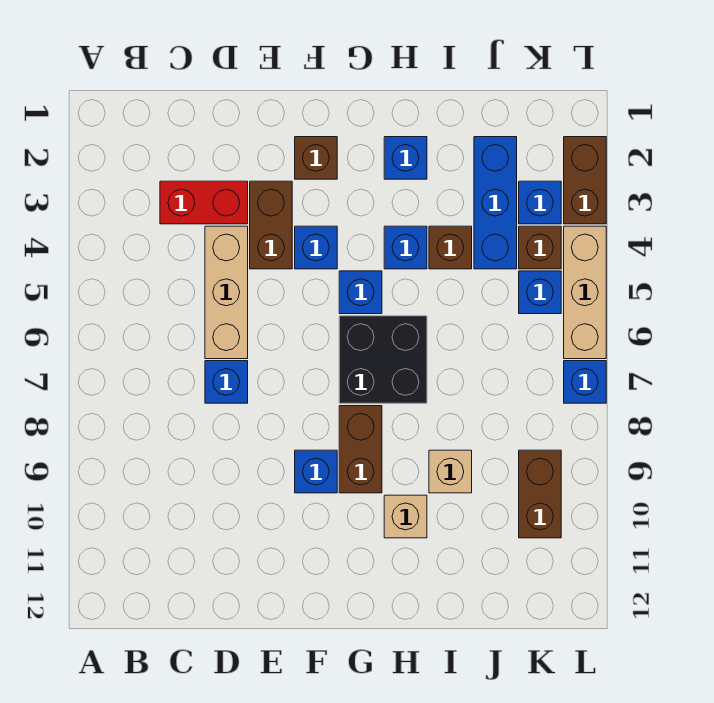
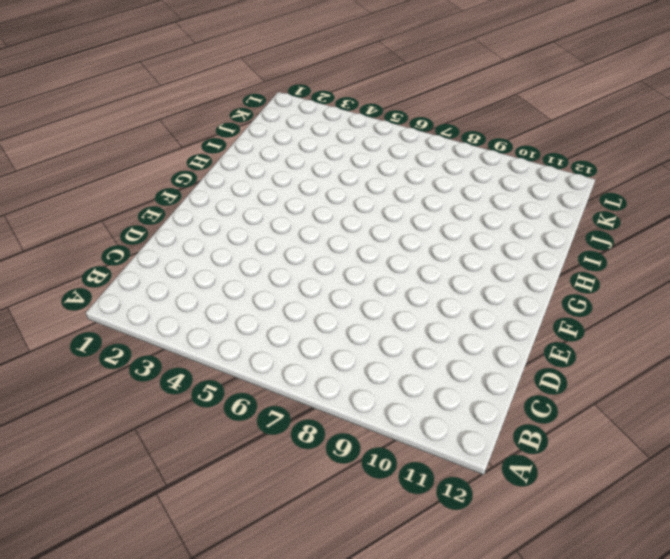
none -> red 1x2 brick [160,181,248,224]
none -> tan 1x3 brick [205,226,248,359]
none -> blue 1x1 brick [205,361,248,403]

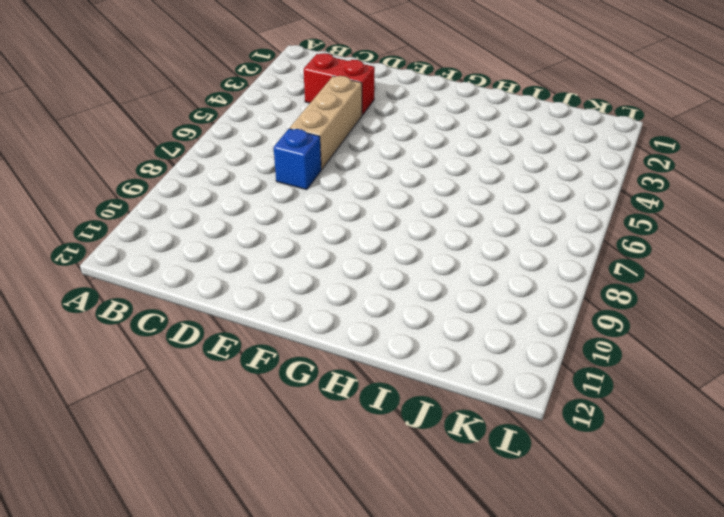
none -> brown 1x2 brick [250,181,292,269]
none -> brown 1x1 brick [295,137,337,179]
none -> blue 1x1 brick [295,226,337,269]

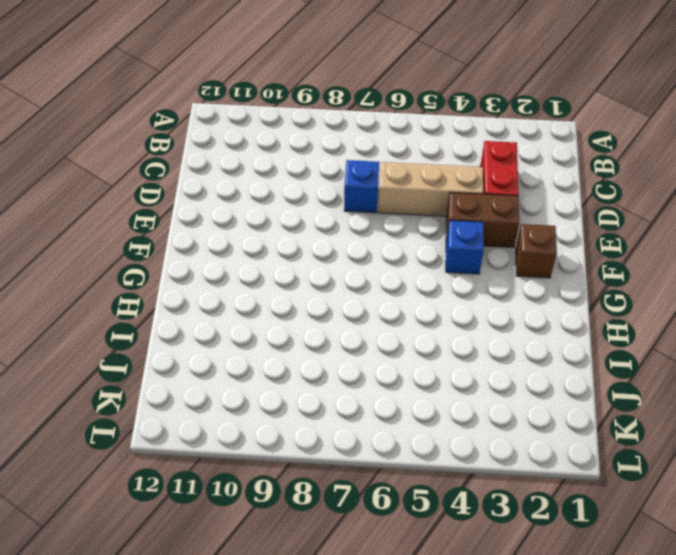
none -> blue 1x1 brick [295,450,337,493]
none -> blue 1x1 brick [339,271,382,314]
none -> black 2x2 brick [339,316,427,403]

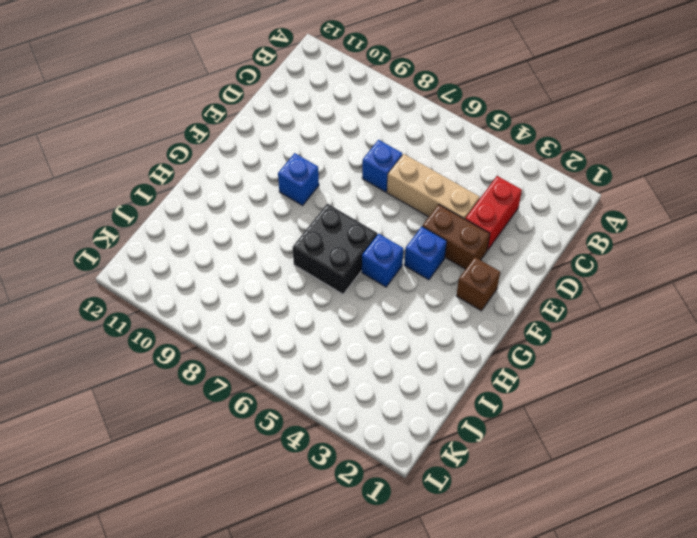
none -> brown 1x2 brick [339,406,382,493]
none -> blue 1x1 brick [384,137,427,179]
none -> blue 1x1 brick [384,226,427,269]

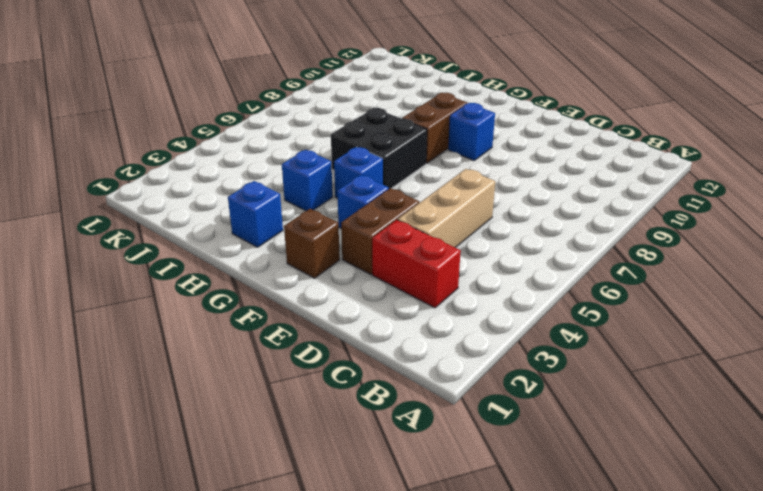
none -> blue 1x1 brick [205,361,248,403]
none -> tan 1x1 brick [384,495,427,538]
none -> brown 1x1 brick [429,226,472,269]

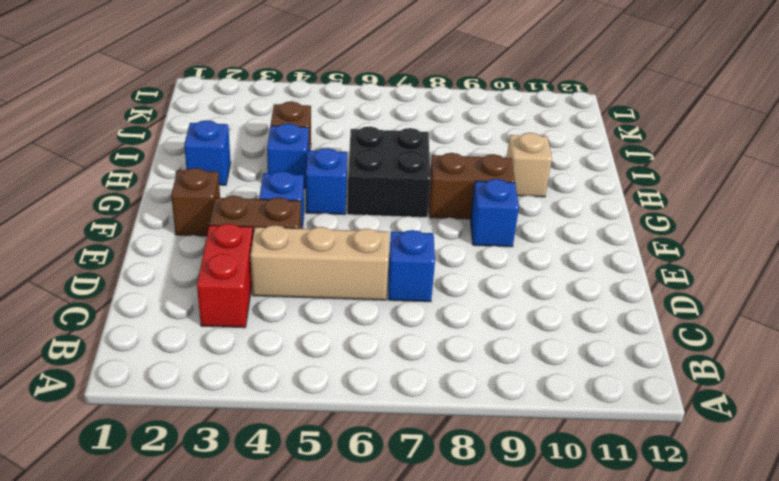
none -> tan 1x1 brick [429,450,472,493]
none -> blue 1x3 brick [474,137,517,269]
none -> blue 1x1 brick [519,181,561,224]

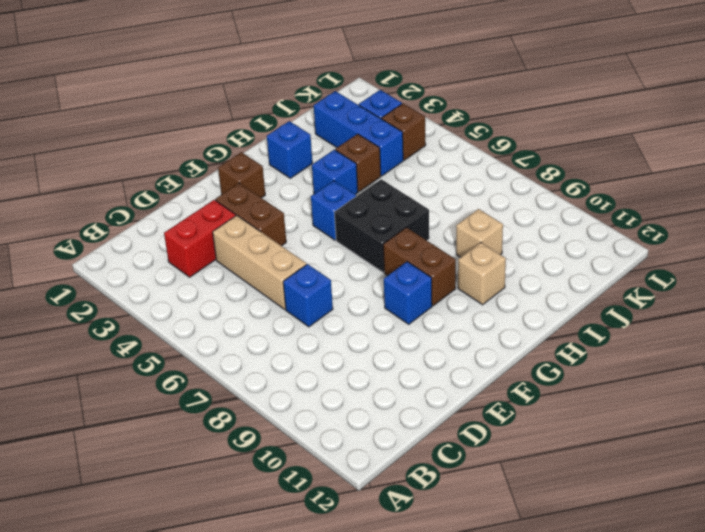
none -> blue 1x1 brick [295,226,337,269]
none -> blue 1x1 brick [519,271,561,314]
none -> brown 1x2 brick [519,450,561,538]

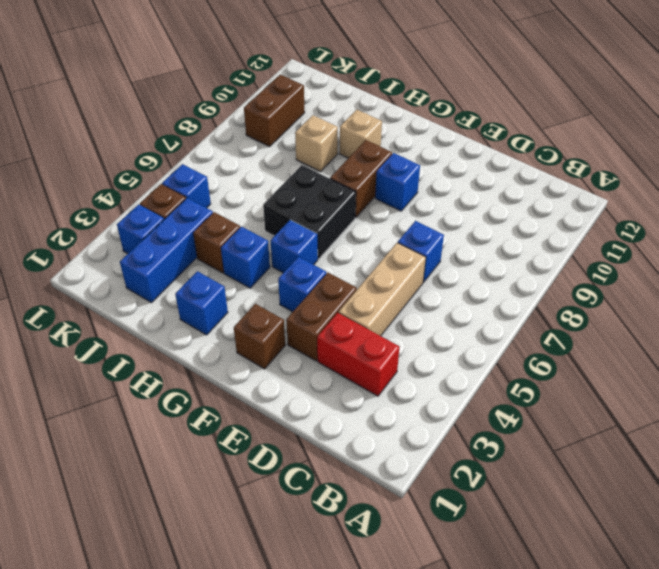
none -> brown 1x2 brick [564,137,606,224]
none -> tan 1x3 brick [564,226,606,359]
none -> blue 1x1 brick [564,361,606,403]

